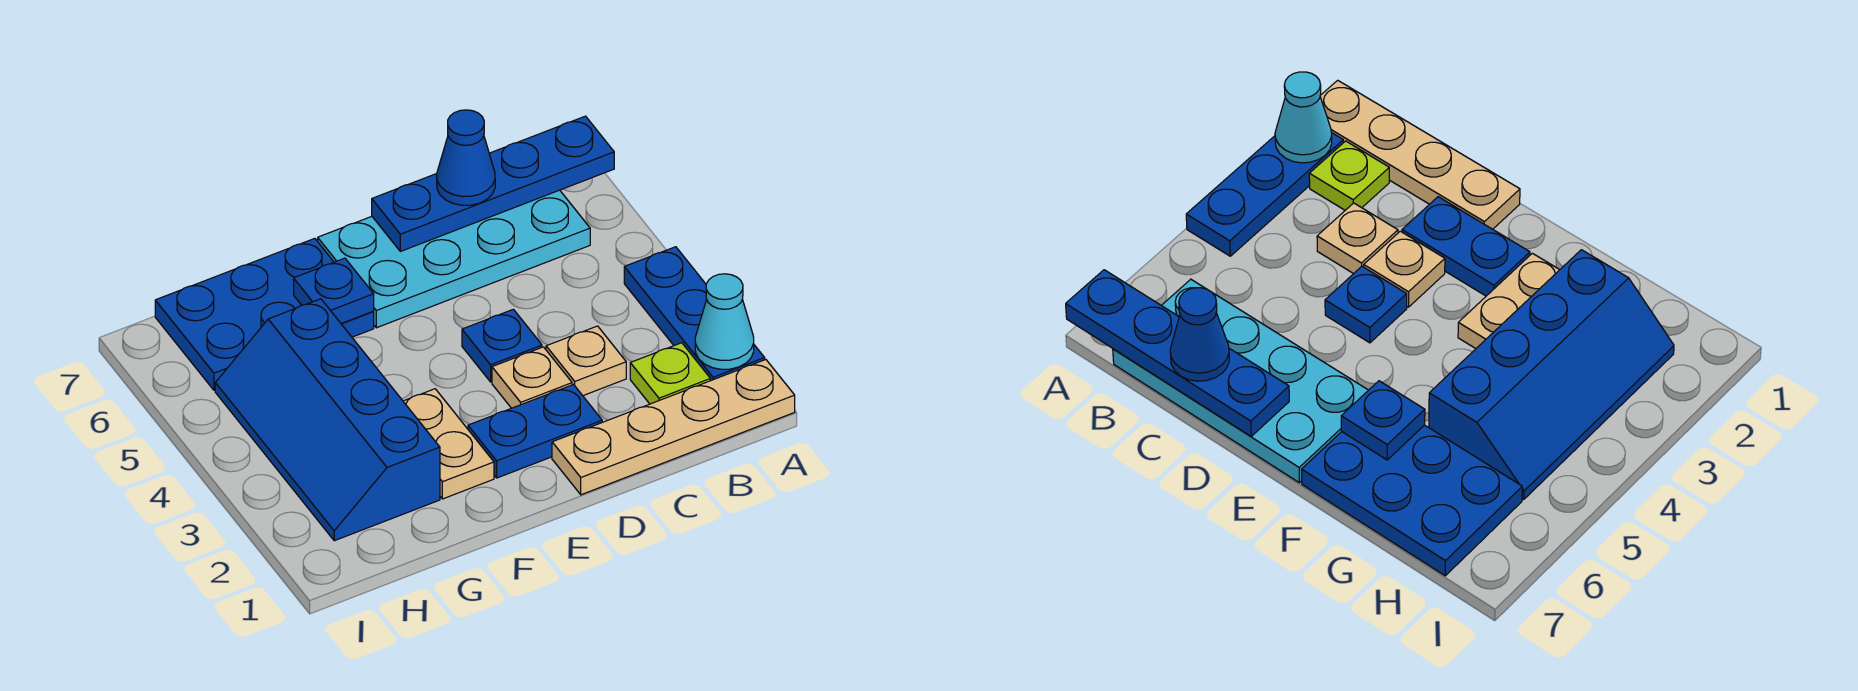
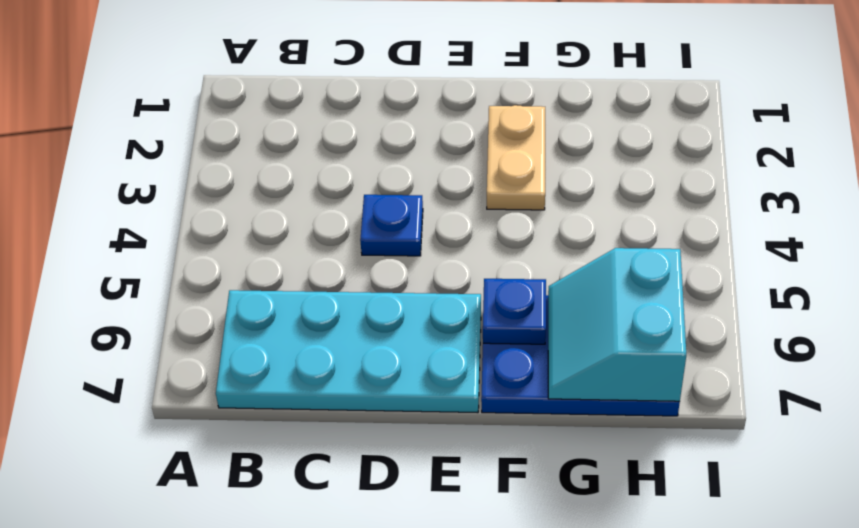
cyan 2x2 slope [548,248,686,402] -> none
none -> tan 1x4 plate [552,360,795,495]
none -> blue 1x3 plate [624,247,765,381]
none -> lime 1x1 plate [630,343,710,404]

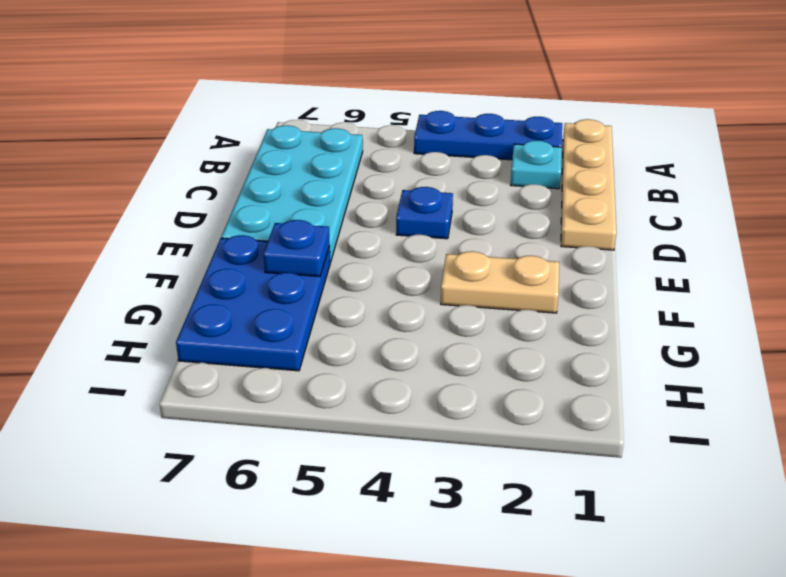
cyan 1x1 plate [511,141,562,189] -> lime 1x1 plate [630,343,710,404]
none -> tan 1x1 plate [546,326,626,396]
none -> blue 1x2 plate [468,385,602,478]
none -> tan 1x1 plate [492,347,572,408]

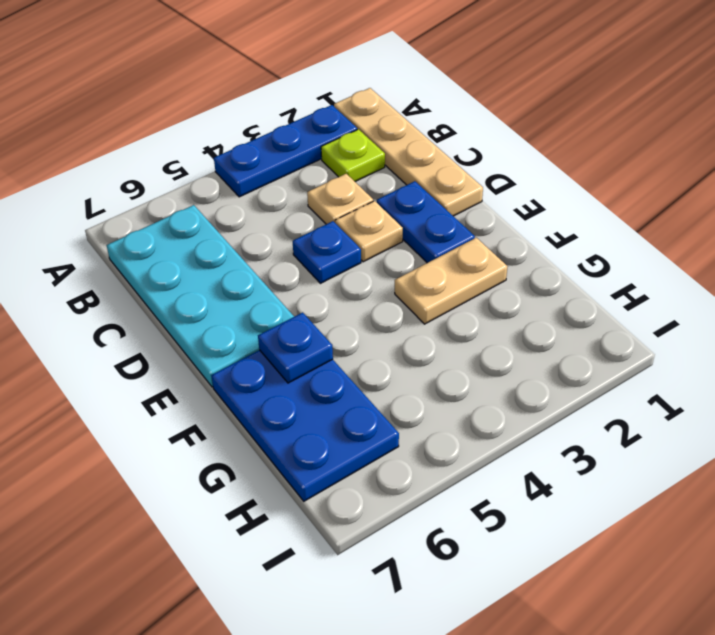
none -> blue 2x4 slope [215,299,440,541]
none -> cyan 1x1 cone [695,274,754,369]
none -> blue 1x4 plate [372,116,614,251]

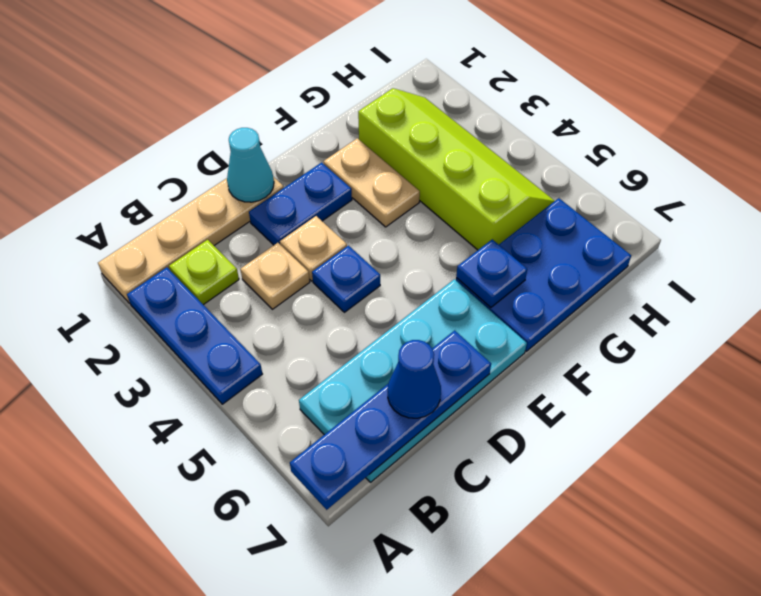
cyan 1x1 cone [227,128,274,202] -> cyan 1x1 cone moved to [695,274,754,369]
lime 2x4 slope [358,88,554,250] -> blue 2x4 slope [215,299,440,541]

